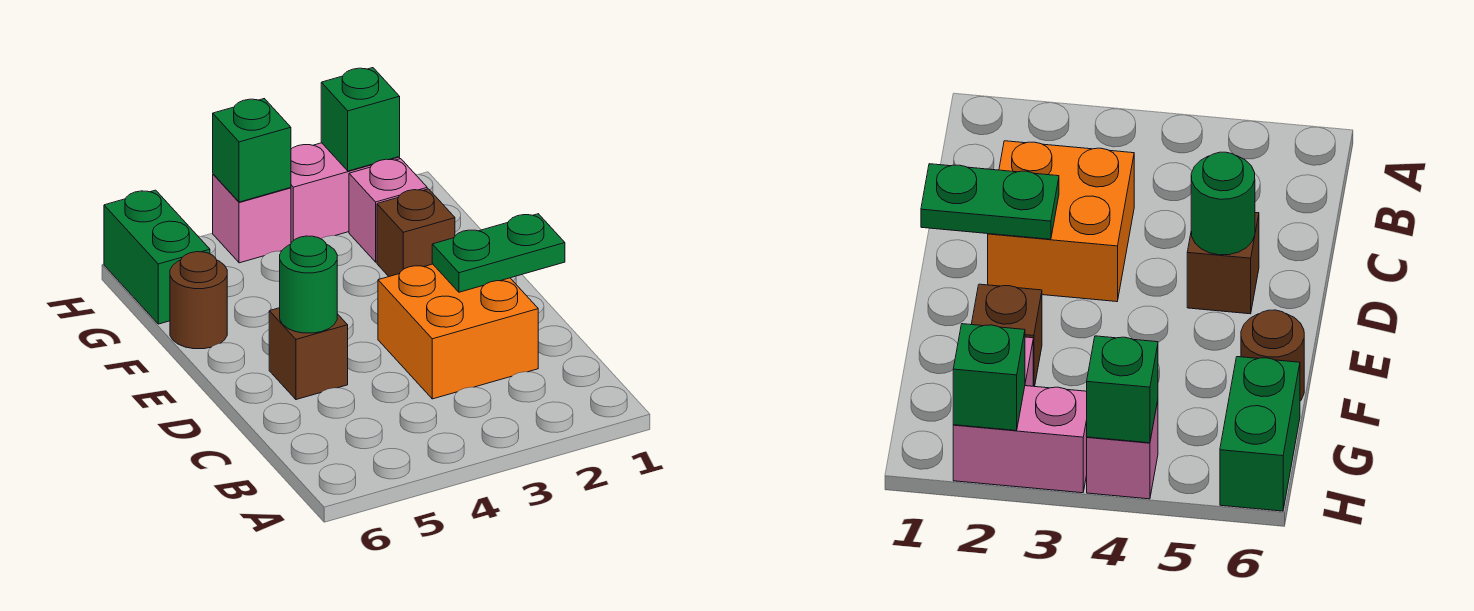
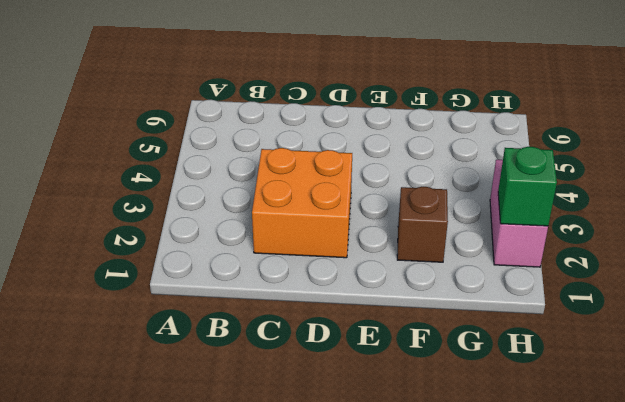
none -> brown 1x1 brick [269,308,348,400]
none -> brown 1x1 round brick [170,252,227,349]
none -> pink 1x1 brick [349,159,427,262]

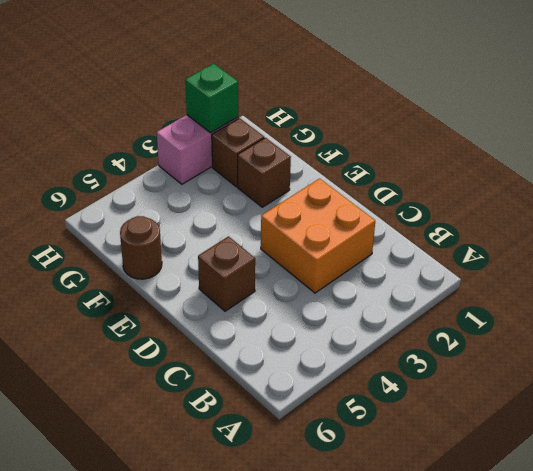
brown 1x1 brick [212,118,264,187] -> pink 1x1 brick [349,159,427,262]
none -> green 1x2 brick [104,190,210,324]
none -> pink 1x1 brick [213,174,291,263]
none -> green 1x2 plate [432,214,565,292]

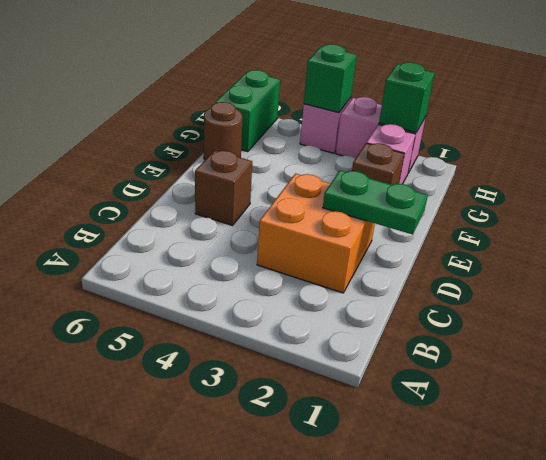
none -> green 1x1 round brick [280,236,337,333]

